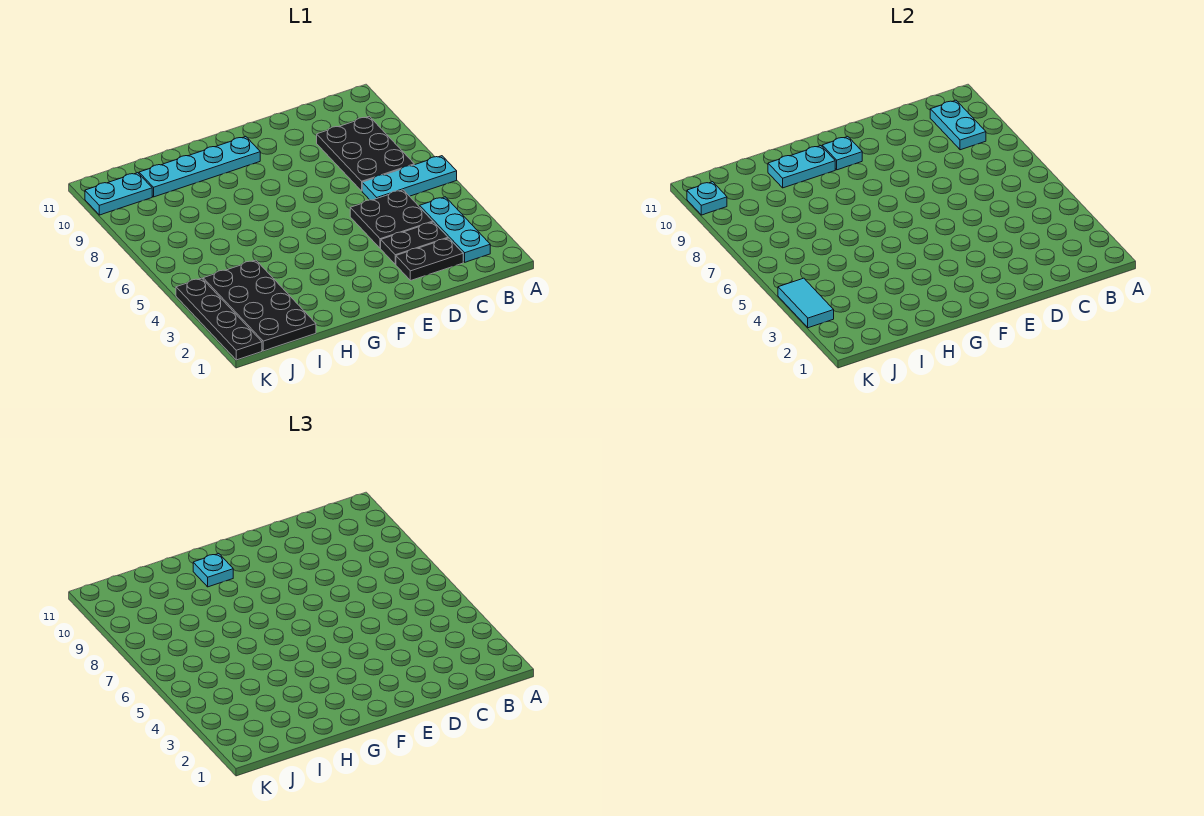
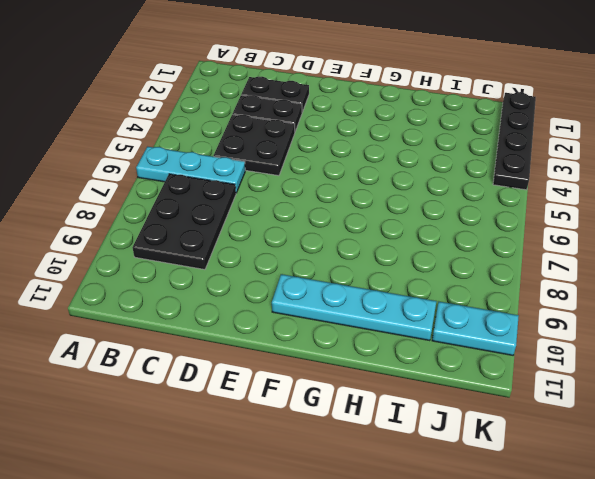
none -> cyan 1x3 plate [420,197,490,262]
none -> black 2x4 plate [203,260,316,351]
none -> cyan 1x2 plate [930,100,986,150]

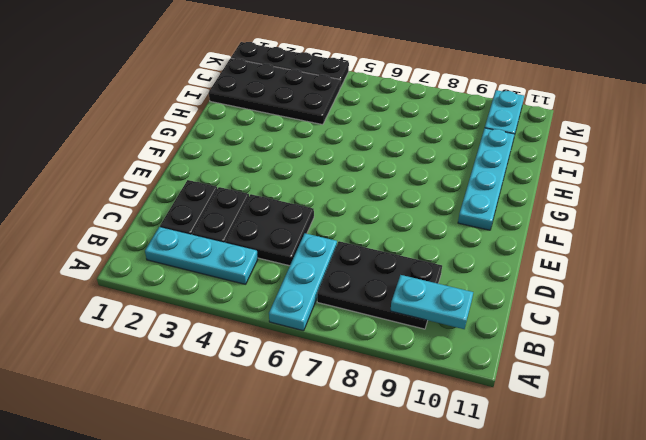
none -> cyan 1x1 plate [822,136,862,170]
none -> cyan 1x2 plate [768,146,835,188]
none -> cyan 1x2 tile [778,278,834,328]

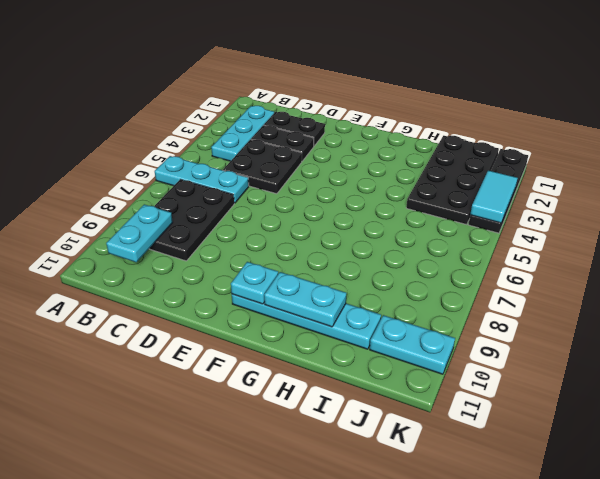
none -> cyan 1x1 plate [687,182,727,215]
none -> cyan 1x1 plate [193,554,233,587]

